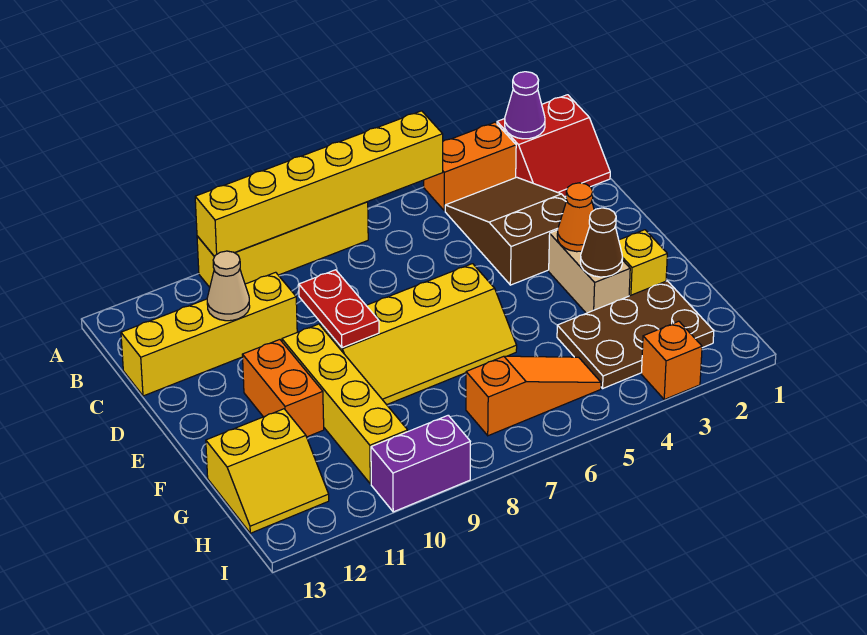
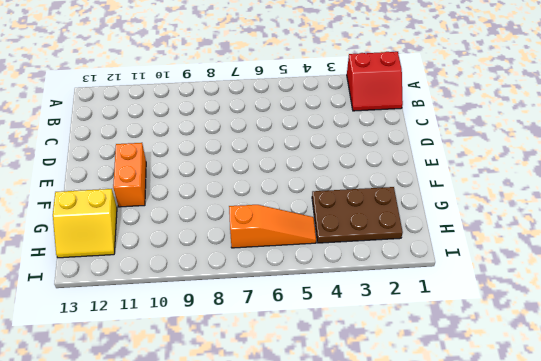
none -> orange 1x2 brick [424,122,516,211]
none -> yellow 1x4 brick [197,202,368,287]
none -> brown 2x3 slope [445,177,567,285]

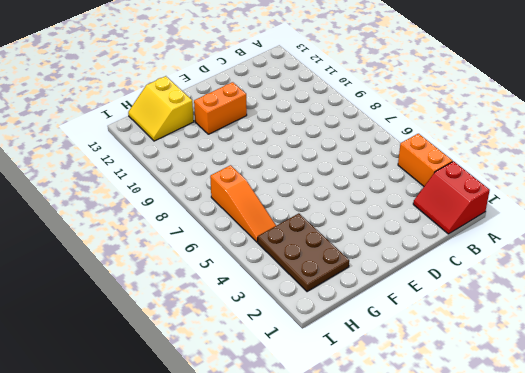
none -> yellow 1x4 brick [197,202,368,287]
none -> brown 2x3 slope [445,177,567,285]
none -> yellow 1x4 brick [121,272,297,396]

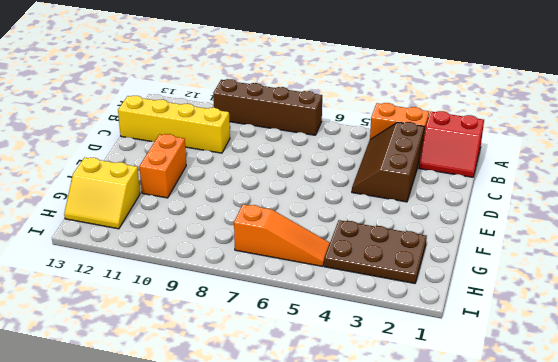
brown 1x4 brick [213,79,322,135] -> yellow 1x4 brick [197,202,368,287]
brown 2x3 slope [352,122,424,202] -> brown 2x3 slope turned to [445,177,567,285]
none -> tan 1x2 brick [549,230,630,313]
none -> yellow 2x4 slope [321,264,517,405]
none -> yellow 1x4 brick [282,324,408,484]

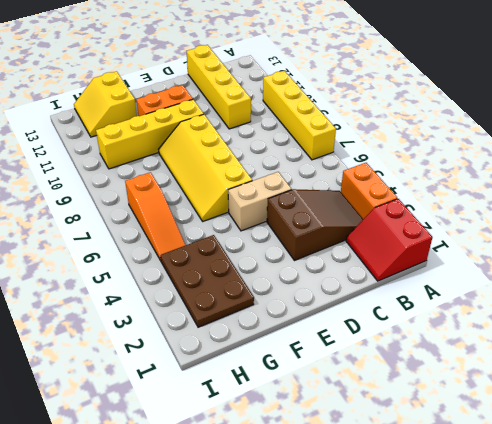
tan 1x2 brick [228,172,292,231] -> tan 1x2 brick moved to [549,230,630,313]
none -> yellow 1x1 brick [619,230,667,296]
none -> orange 1x1 brick [641,321,702,399]
none -> purple 1x2 brick [371,415,470,512]

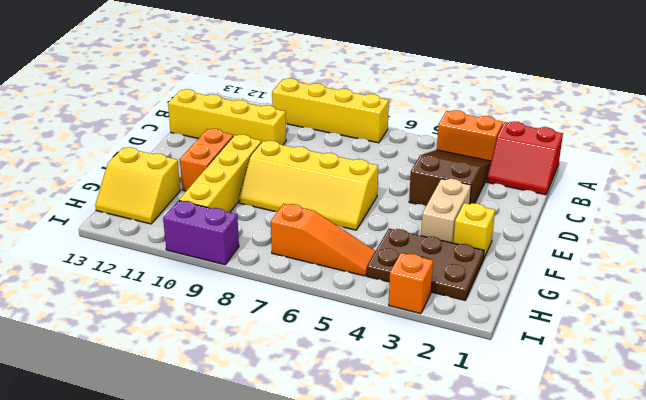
none -> purple 1x1 cone [505,72,545,139]
none -> yellow 1x6 brick [195,111,443,257]
none -> tan 1x1 cone [207,251,250,321]

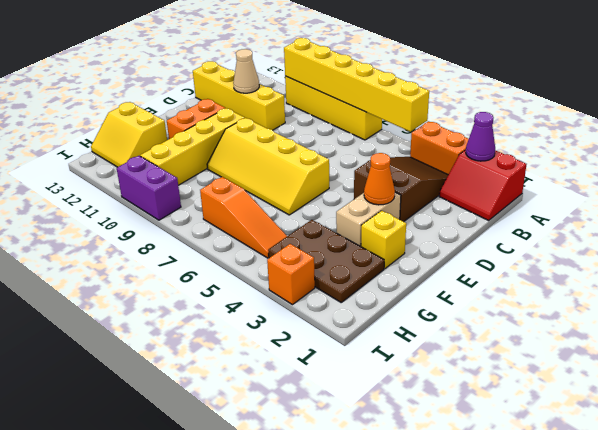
none -> red 1x2 plate [299,270,379,348]
none -> brown 1x1 cone [580,208,623,277]

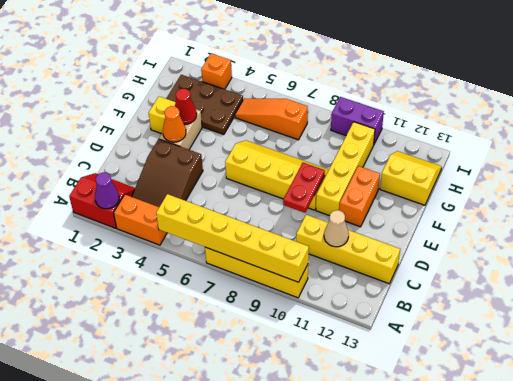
red 1x1 cone [175,89,197,124] -> brown 1x1 cone [580,208,623,277]

